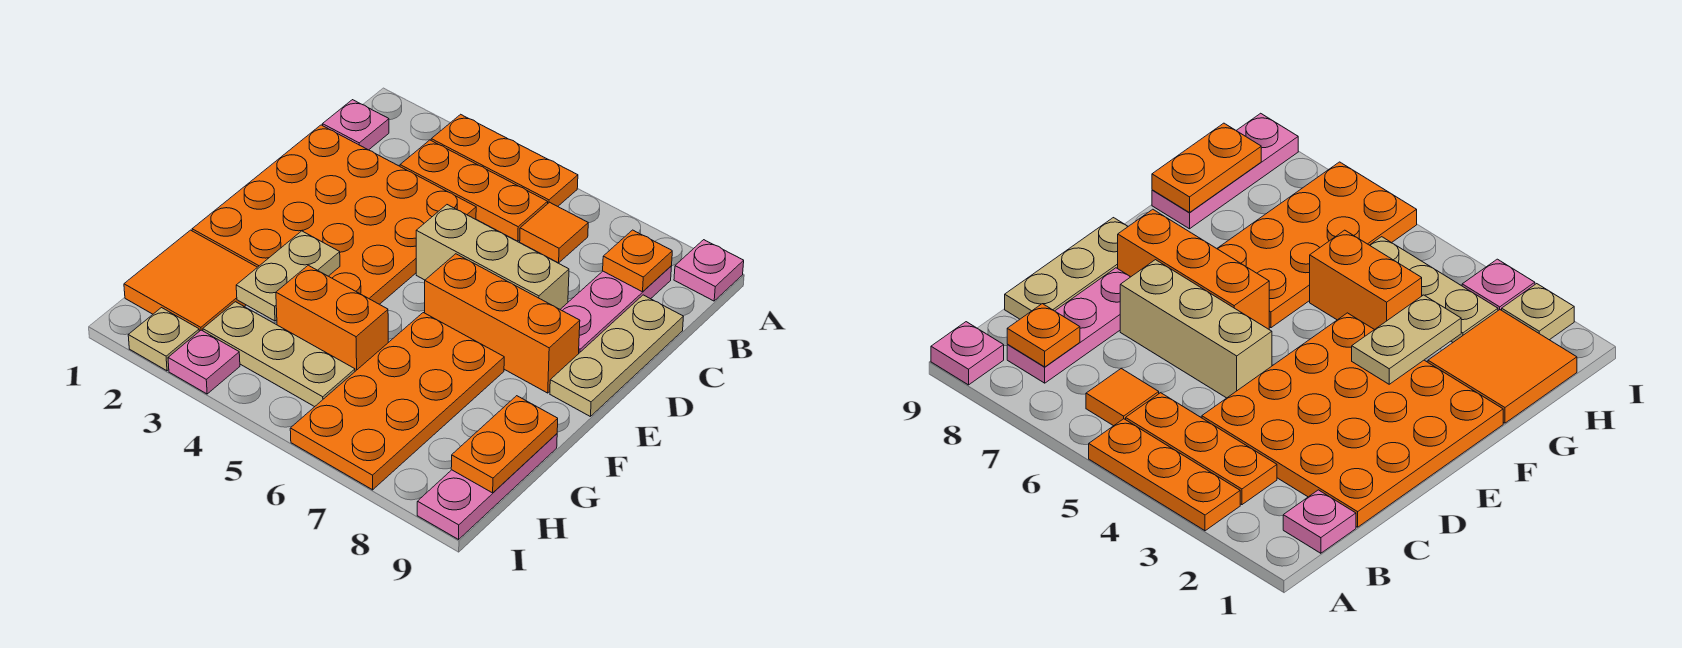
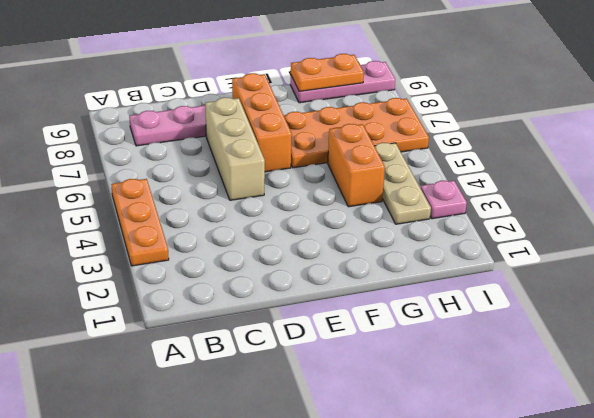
none -> pink 1x1 plate [674,240,744,301]
none -> pink 1x1 plate [323,100,389,150]
none -> orange 1x3 plate [400,140,548,241]

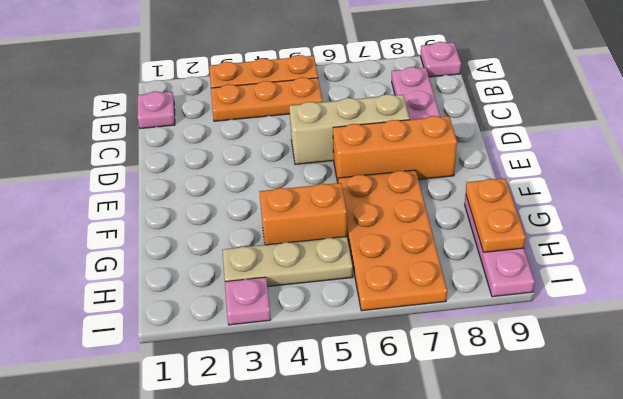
none -> orange 1x1 tile [520,202,588,263]
none -> orange 4x4 plate [192,125,476,304]
none -> tan 1x3 plate [550,295,683,417]

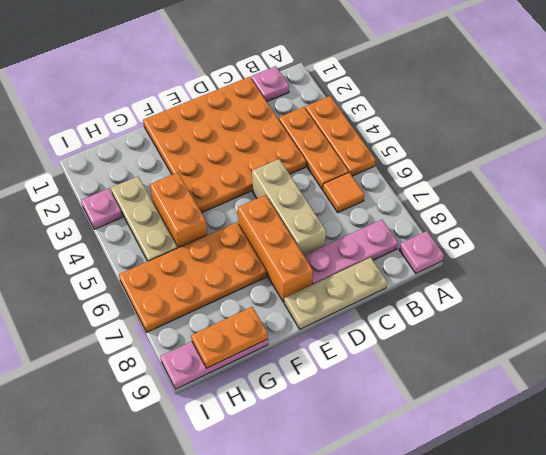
none -> orange 2x2 tile [124,230,257,331]
none -> tan 1x1 plate [128,308,199,371]
none -> orange 1x1 plate [603,230,672,292]

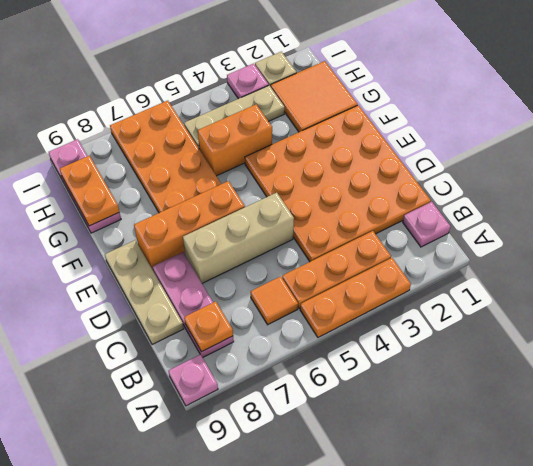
none -> tan 1x2 plate [236,231,340,321]

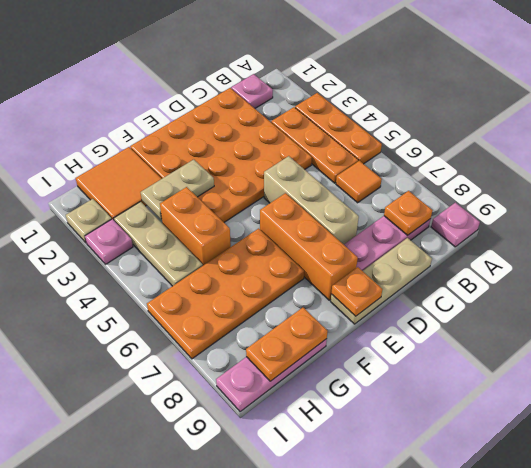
orange 1x1 plate [331,267,382,316] -> none

